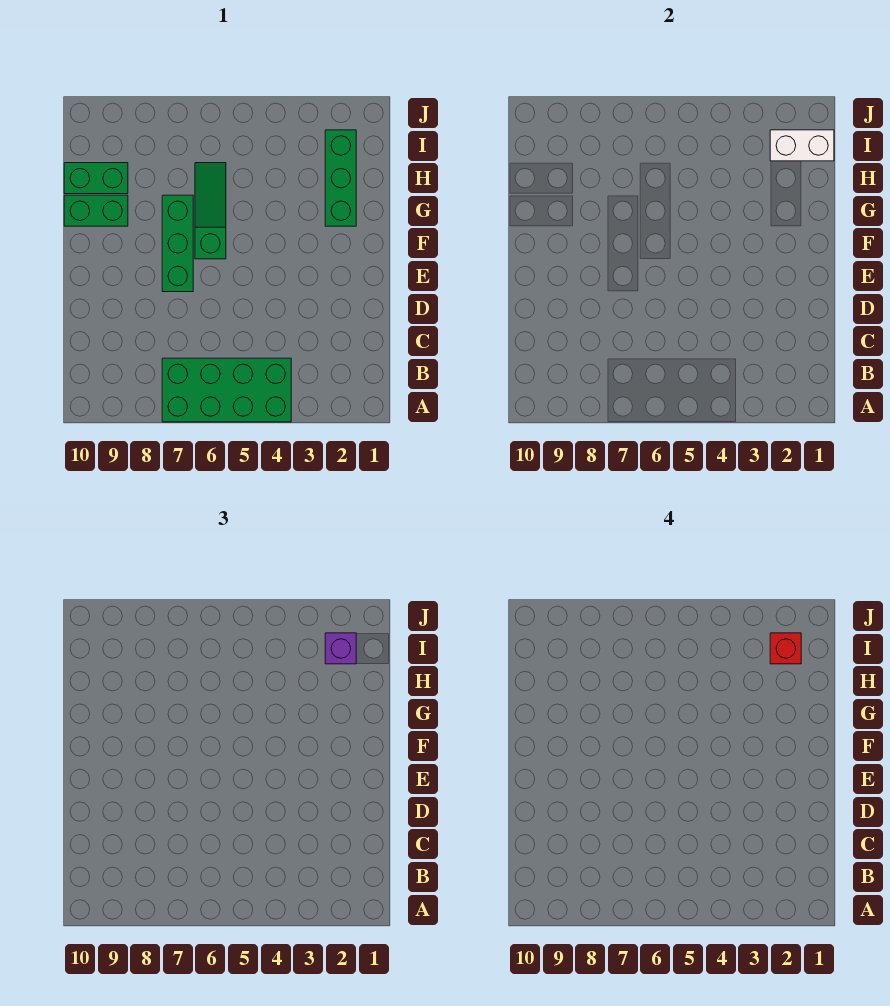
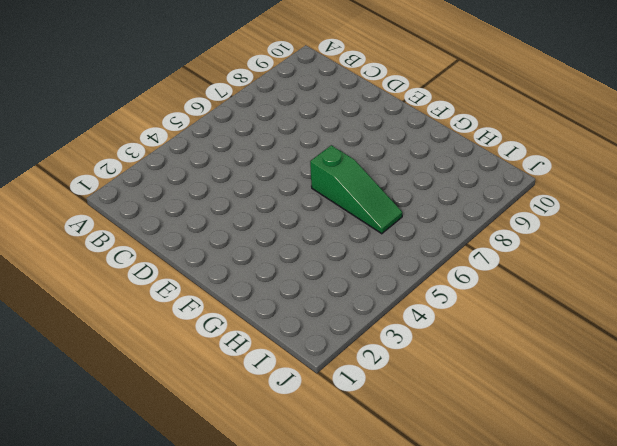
none -> green 2x4 brick [162,358,291,422]
none -> green 1x3 brick [162,195,193,292]

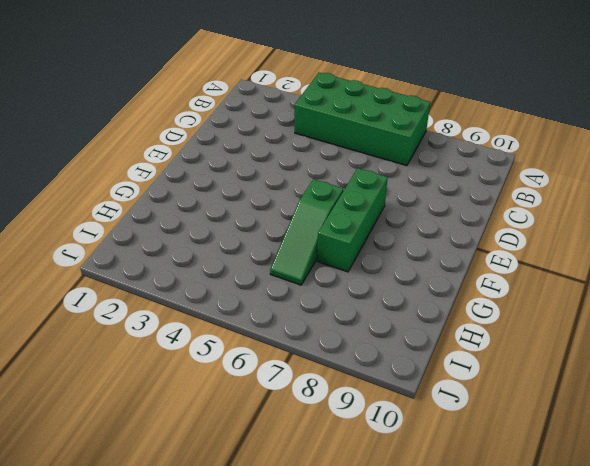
none -> green 1x3 brick [325,130,356,226]
none -> green 1x2 brick [64,195,128,226]

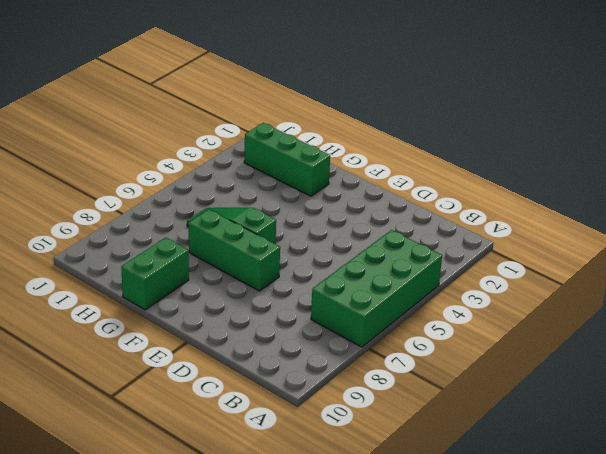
none -> green 1x2 brick [64,163,128,194]
none -> white 1x2 brick [770,130,834,161]

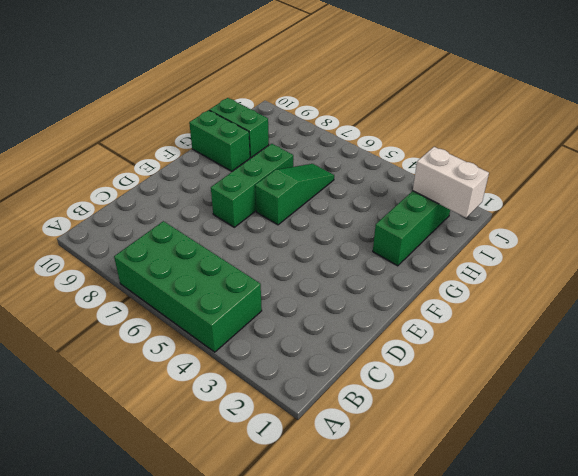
none -> purple 1x1 brick [325,633,356,664]
none -> red 1x1 brick [770,633,801,664]

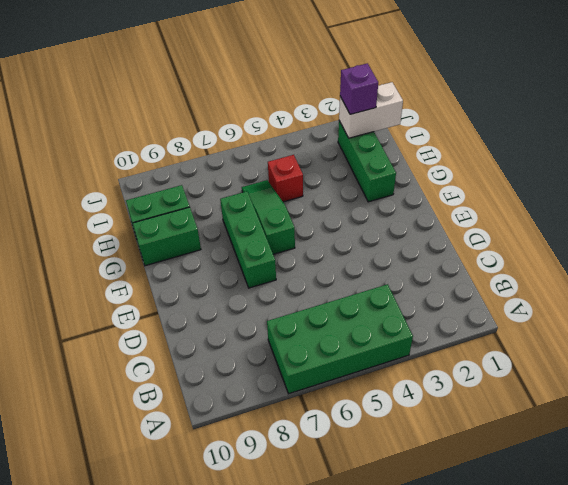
red 1x1 brick [268,155,303,202] -> red 1x1 brick moved to [770,633,801,664]

